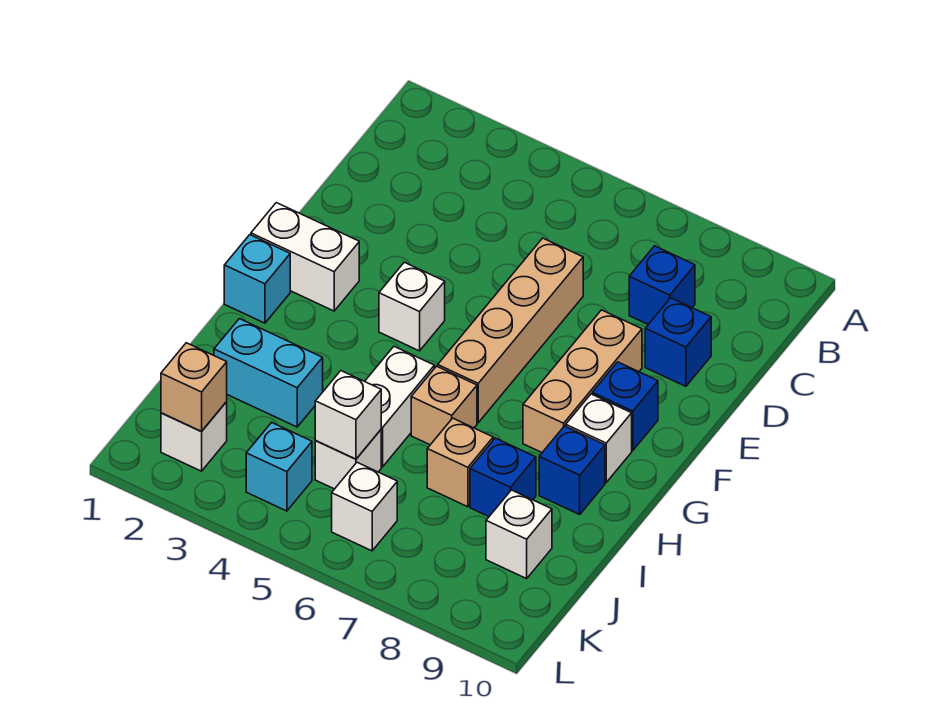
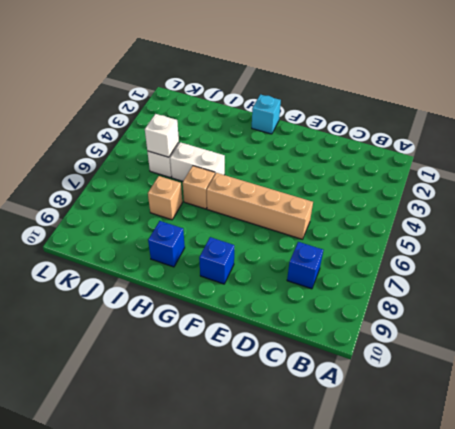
none -> blue 1x1 brick [645,298,711,386]
none -> tan 1x3 brick [523,310,642,452]
none -> white 1x2 brick [251,203,359,311]

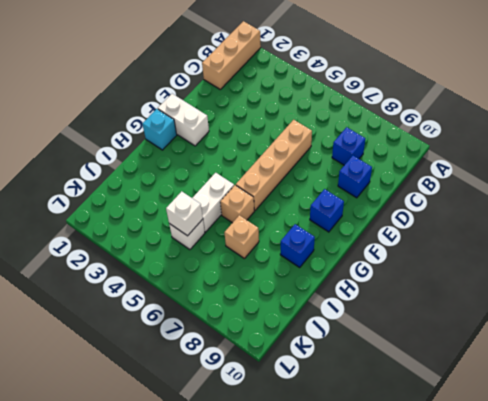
tan 1x3 brick [202,21,261,89] -> tan 1x3 brick moved to [523,310,642,452]
none -> white 1x1 brick [379,262,445,351]
none -> white 1x1 brick [566,394,632,482]
none -> cyan 1x2 brick [214,319,323,427]

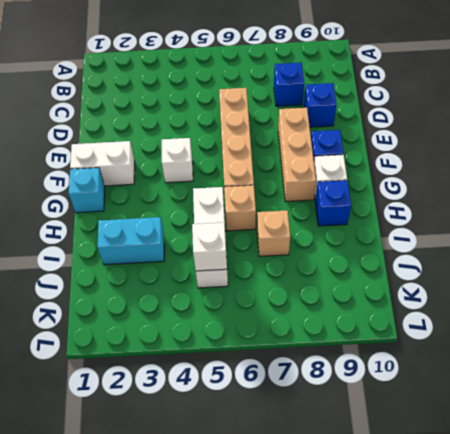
none -> blue 1x1 brick [470,438,536,517]
none -> white 1x1 brick [486,490,552,579]
none -> white 1x1 brick [161,402,227,471]

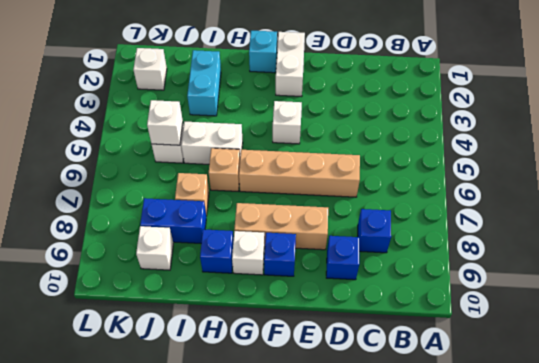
blue 1x2 brick [140,198,206,243] -> blue 1x1 brick [470,438,536,517]
none -> cyan 1x1 brick [246,422,312,511]
none -> white 1x1 brick [332,462,397,551]
none -> tan 1x1 brick [161,343,227,432]

